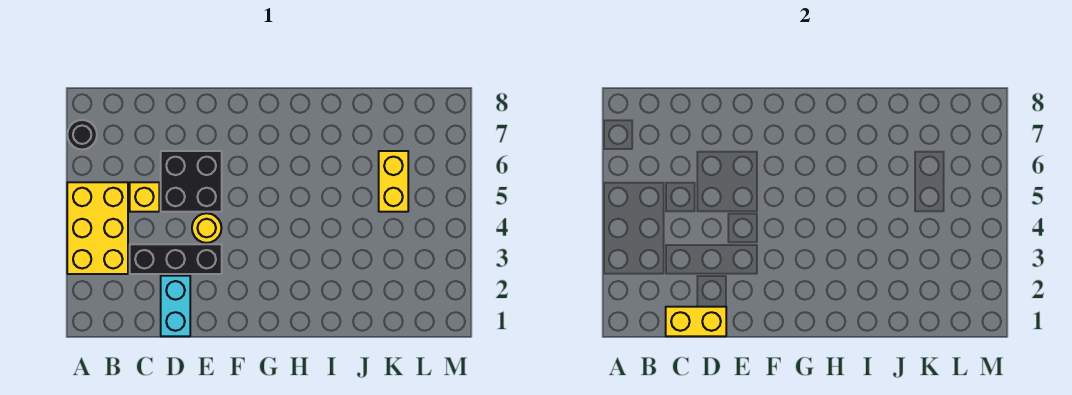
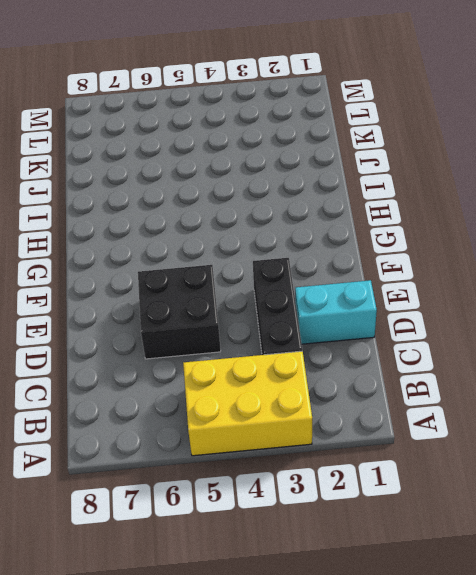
none -> black 1x1 round brick [67,120,97,149]
none -> yellow 1x1 brick [130,182,159,212]

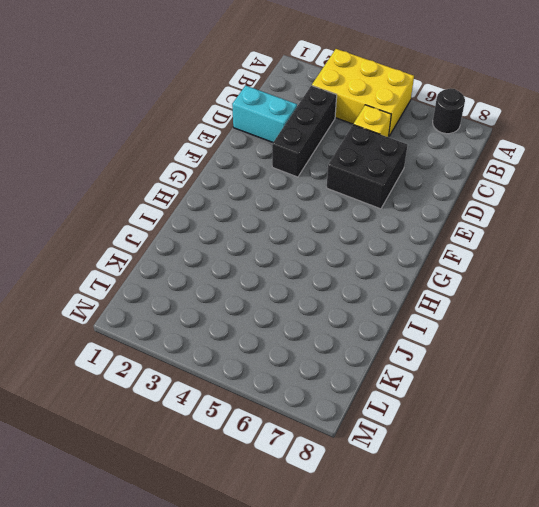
none -> yellow 1x1 round brick [192,213,221,243]
none -> yellow 1x2 brick [379,151,408,212]

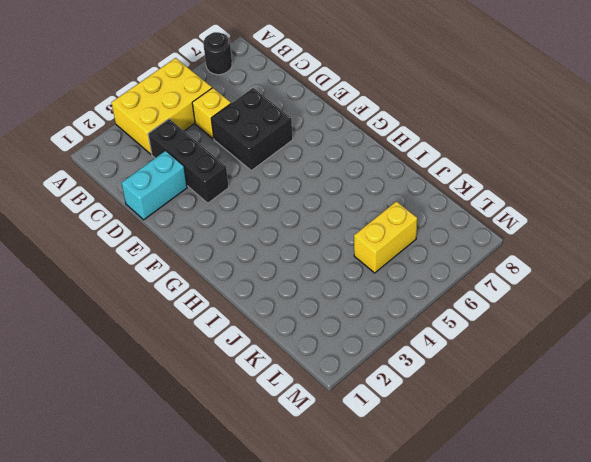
none -> yellow 1x1 round brick [192,213,221,243]
none -> yellow 1x2 brick [666,307,726,336]

